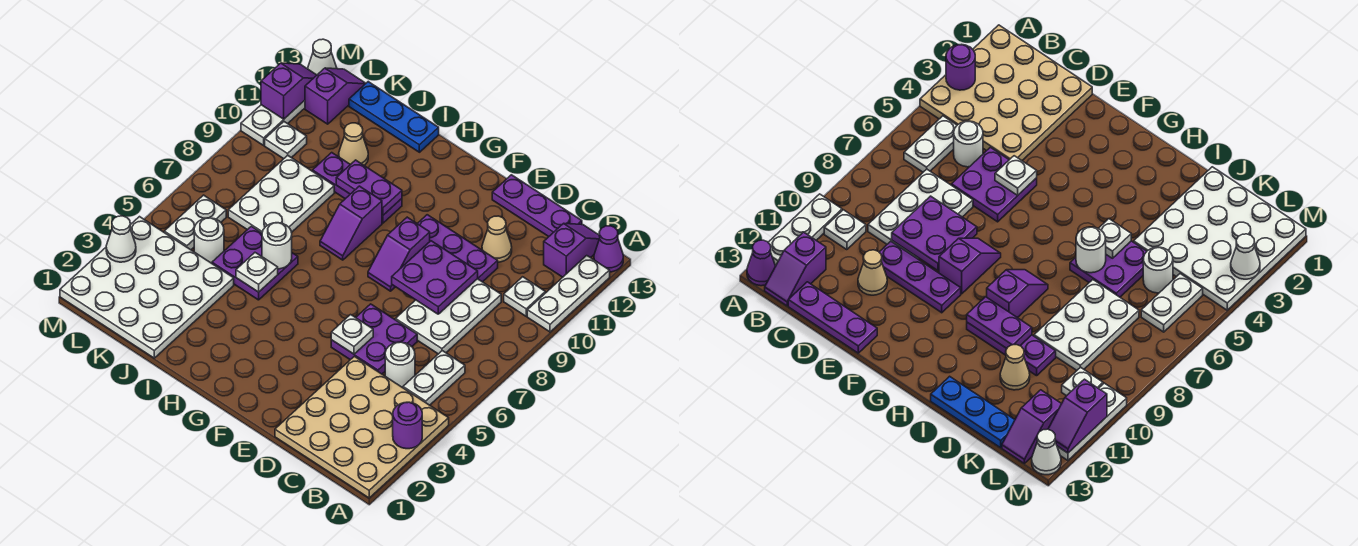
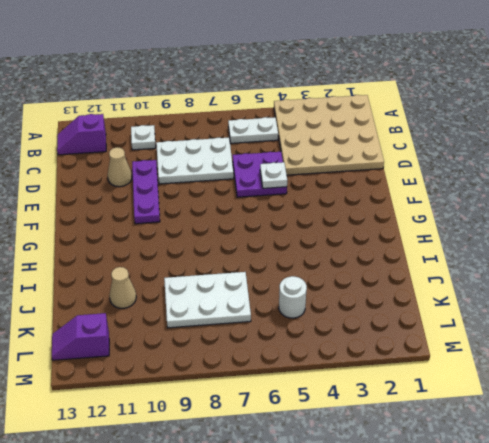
none -> white 1x3 plate [527,256,610,332]
none -> purple 1x1 cone [594,226,623,272]
none -> white 1x1 round brick [385,342,415,388]
none -> purple 1x3 plate [492,175,582,237]

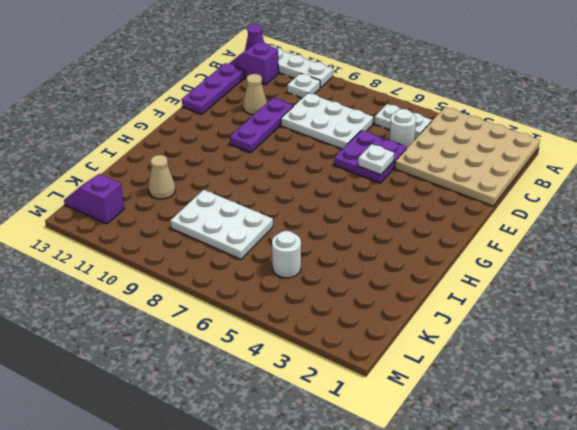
none -> purple 1x2 slope [368,217,430,291]
none -> purple 1x2 slope [320,186,382,260]
none -> purple 1x3 plate [313,153,402,223]
none -> purple 2x2 plate [212,226,298,300]

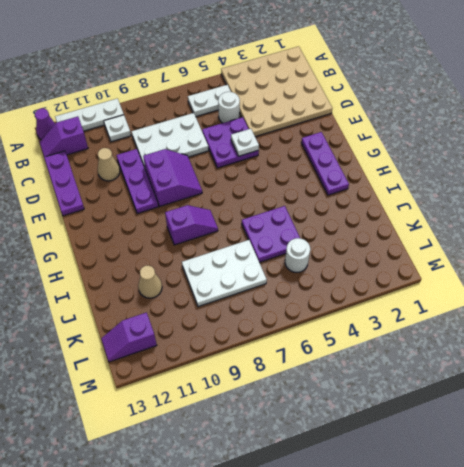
purple 2x2 slope [143,149,202,206] -> purple 1x2 slope [368,217,430,291]
purple 1x3 plate [301,132,349,195] -> purple 1x3 plate moved to [313,153,402,223]
none -> blue 1x3 plate [349,82,439,152]
none -> white 4x4 plate [60,217,234,358]
none -> white 1x2 plate [164,195,226,250]
none -> white 1x1 plate [265,122,307,159]

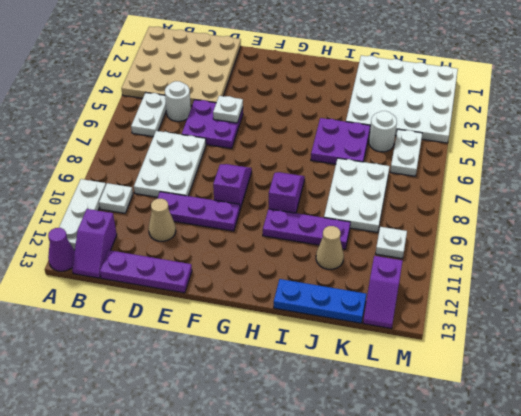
none -> white 1x3 plate [241,100,305,145]
none -> white 1x1 cone [308,39,337,75]
none -> purple 1x1 round brick [393,402,422,449]
none -> purple 2x2 plate [392,241,478,314]

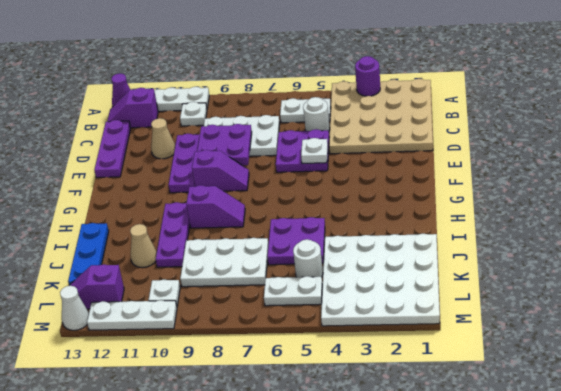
none -> purple 1x2 plate [336,160,402,215]
none -> white 1x1 plate [236,253,278,292]
none -> white 1x1 round brick [262,223,292,269]
none -> white 1x1 cone [106,216,136,262]

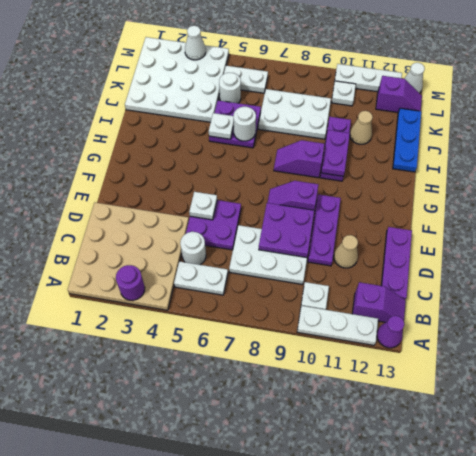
none -> purple 1x2 slope [261,63,317,119]

